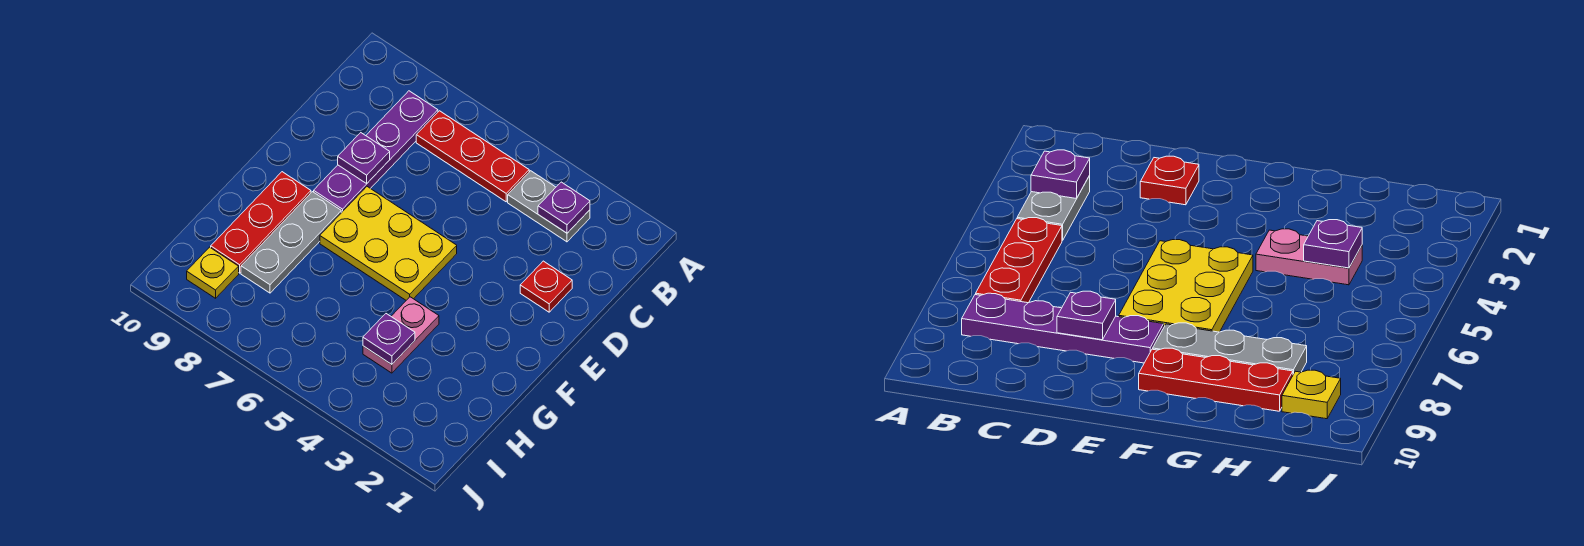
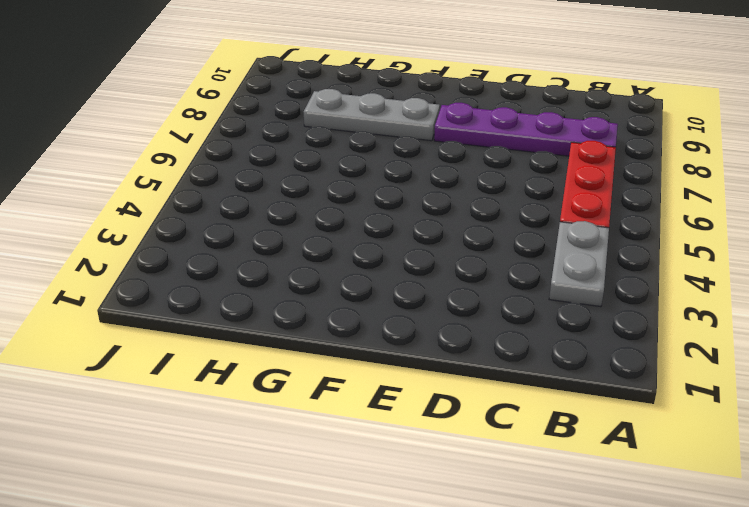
none -> red 1x1 plate [520,261,572,312]
none -> yellow 2x3 plate [320,187,457,300]
none -> red 1x3 plate [211,172,311,273]

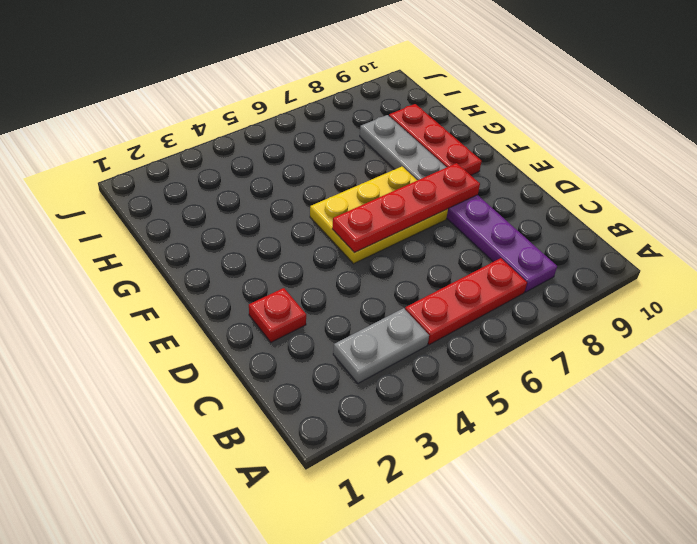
red 1x4 plate [332,163,480,253] -> none
none -> pink 1x2 plate [363,297,439,373]
none -> yellow 1x1 plate [187,247,239,298]
none -> purple 1x1 plate [538,182,590,233]

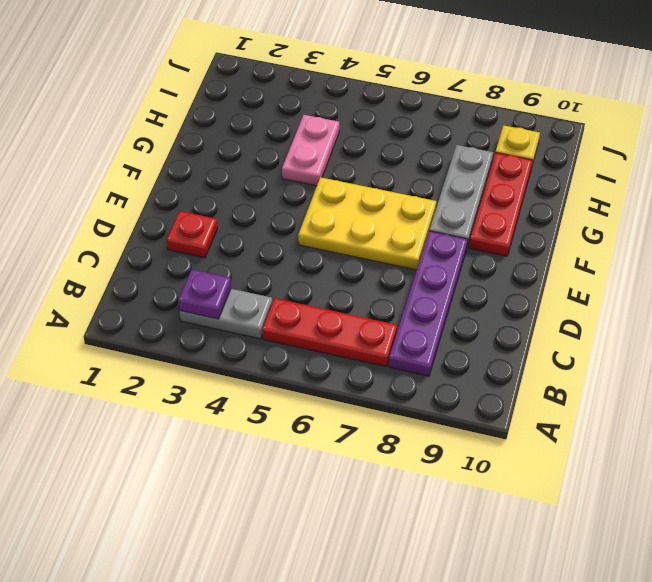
none -> purple 1x1 plate [338,133,390,183]
none -> purple 1x1 plate [363,314,415,364]

